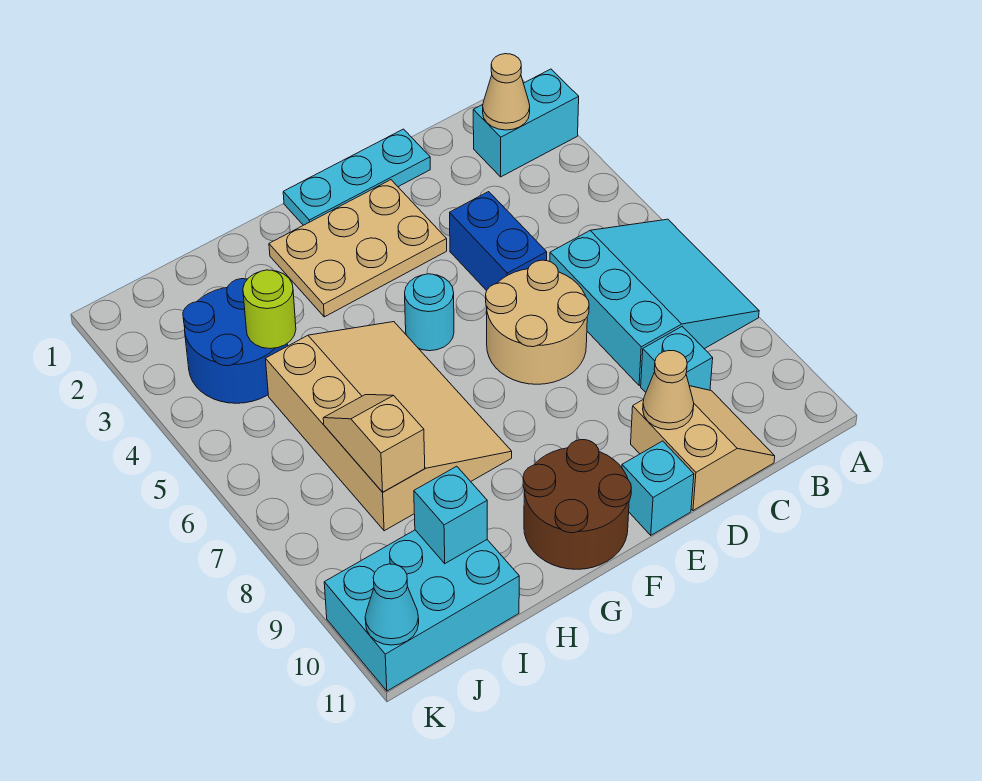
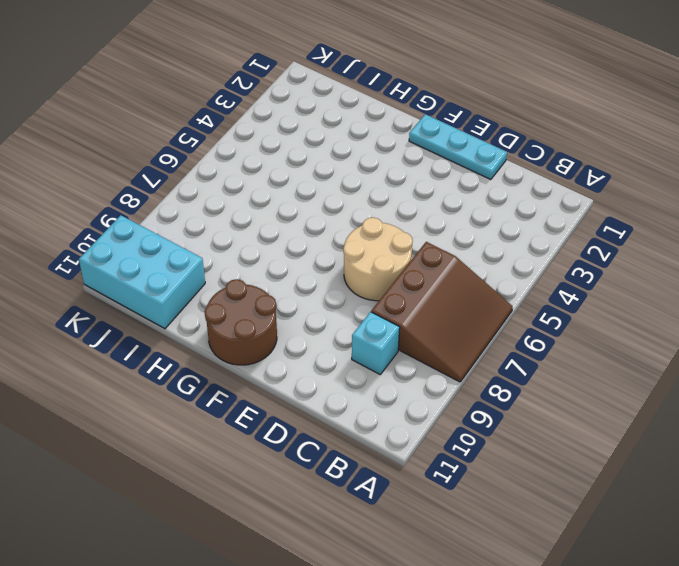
brown 3x3 slope [371,242,513,382] -> cyan 3x3 slope [550,219,759,385]
none -> cyan 1x2 brick [473,69,579,177]
none -> tan 2x2 slope [631,386,775,511]
none -> blue 1x2 brick [450,192,547,291]

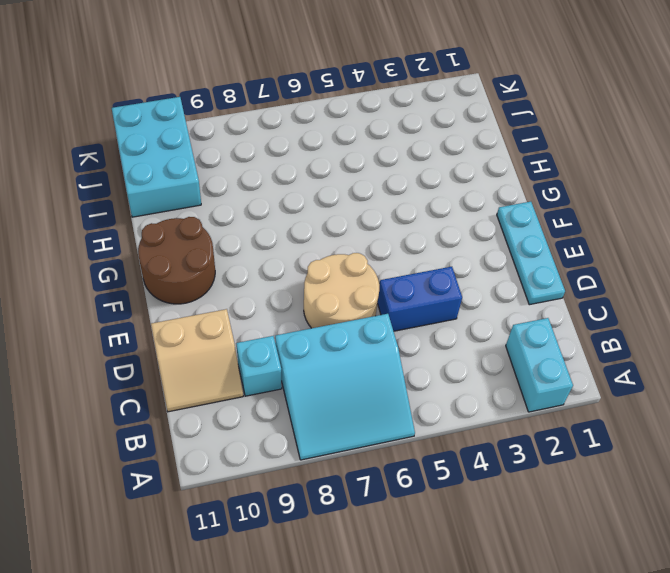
none -> tan 2x3 plate [269,180,447,317]
none -> cyan 1x1 brick [622,441,694,535]
none -> cyan 1x1 round brick [405,274,454,351]

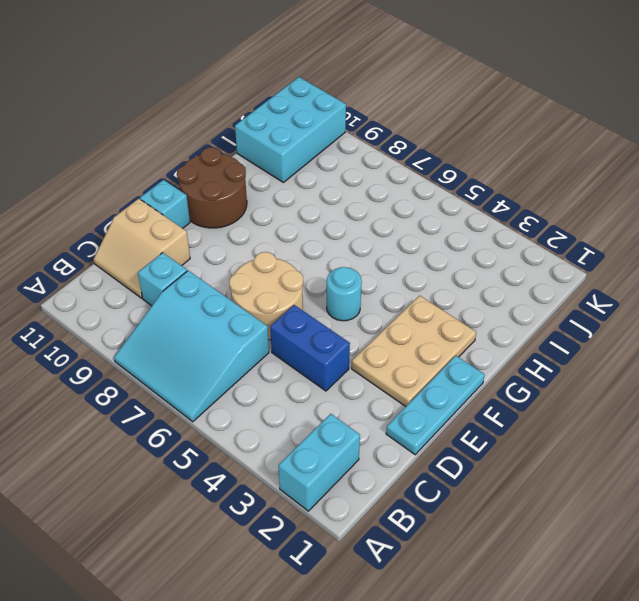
none -> tan 3x4 slope [265,322,512,531]
none -> blue 2x2 round brick [183,279,288,403]
none -> tan 1x1 cone [483,54,530,130]

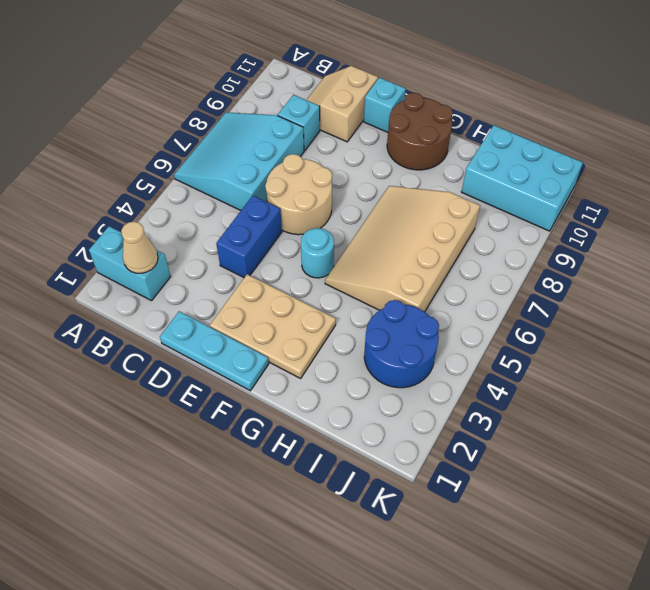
none -> tan 1x1 cone [643,351,694,430]
none -> lime 1x1 round brick [243,270,296,349]
none -> tan 1x2 slope [323,395,425,492]

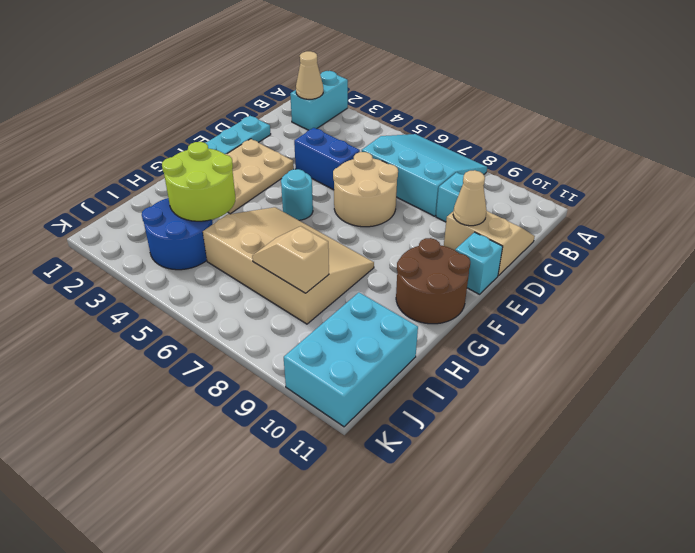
lime 2x2 round brick [162,142,236,221] -> lime 1x1 round brick [243,270,296,349]
none -> cyan 1x1 brick [414,466,487,563]
none -> cyan 1x1 cone [365,564,419,645]

